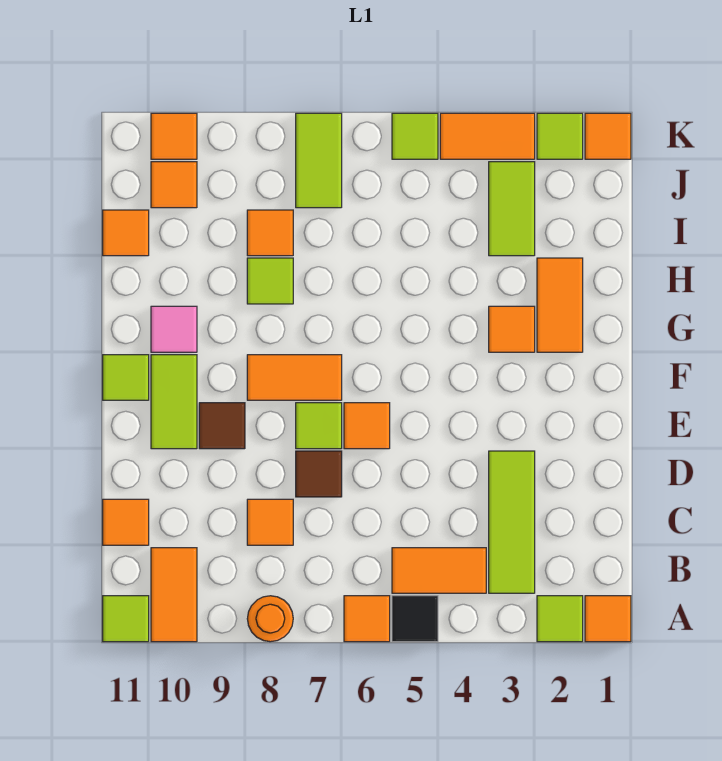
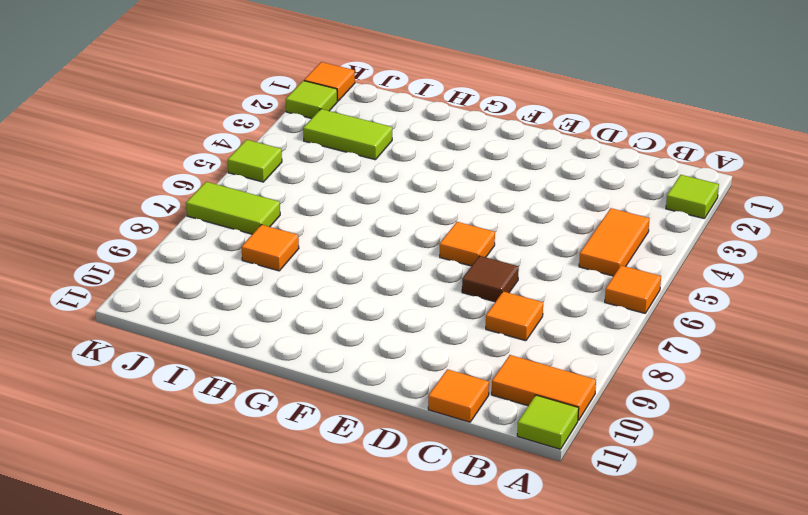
none -> orange 1x1 tile [585,596,631,642]
none -> black 1x1 tile [392,596,438,642]
none -> orange 1x1 round brick [247,596,293,642]
none -> lime 1x3 tile [489,451,535,593]

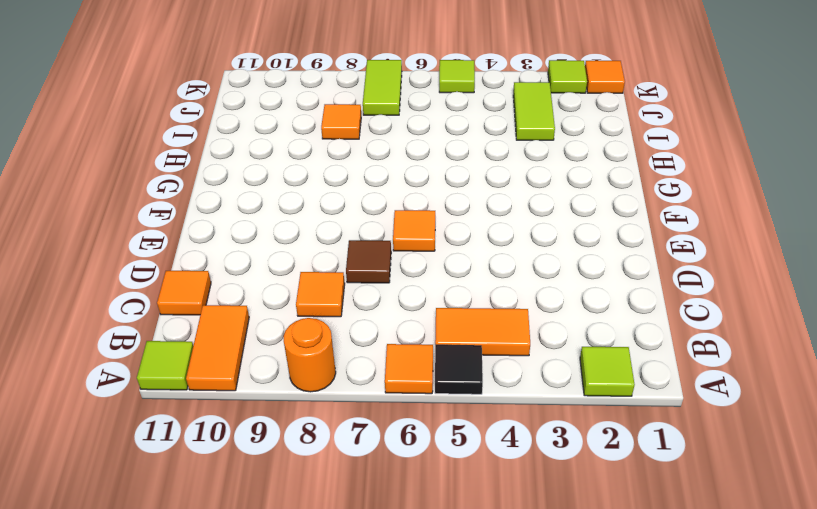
none -> orange 1x1 tile [585,596,631,642]
none -> lime 1x3 tile [489,451,535,593]
none -> lime 1x1 tile [296,403,342,449]
none -> brown 1x1 tile [199,403,245,449]

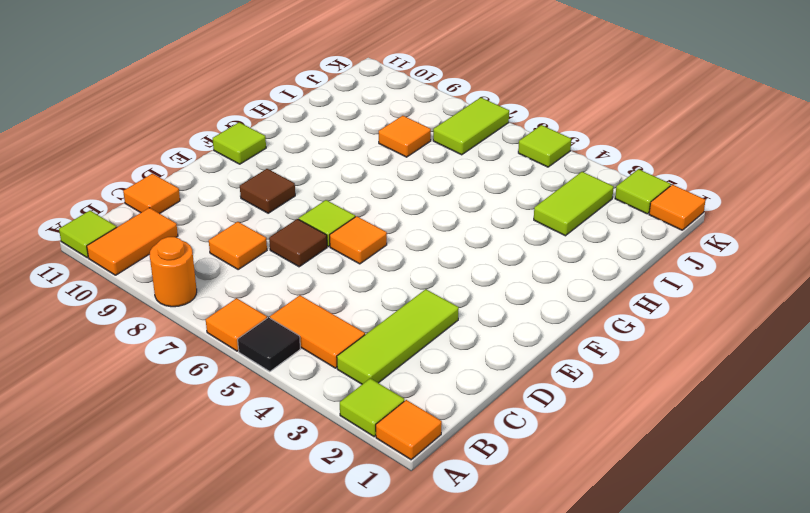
none -> lime 1x2 tile [151,355,197,449]
none -> orange 1x2 tile [247,355,342,400]
none -> orange 1x2 tile [537,258,583,352]
none -> orange 1x1 tile [489,306,535,352]

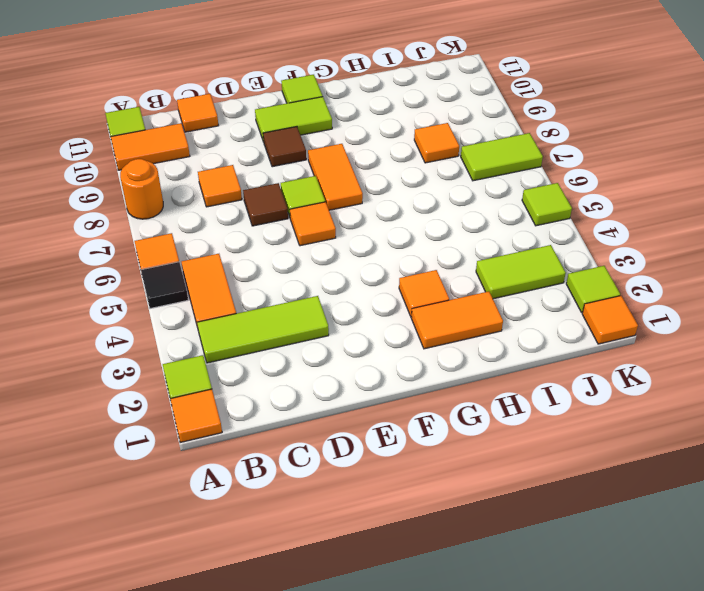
none -> pink 1x1 tile [151,306,197,352]
none -> lime 1x1 tile [247,258,293,304]
none -> orange 1x1 tile [103,210,149,256]
none -> orange 1x1 tile [151,162,197,208]

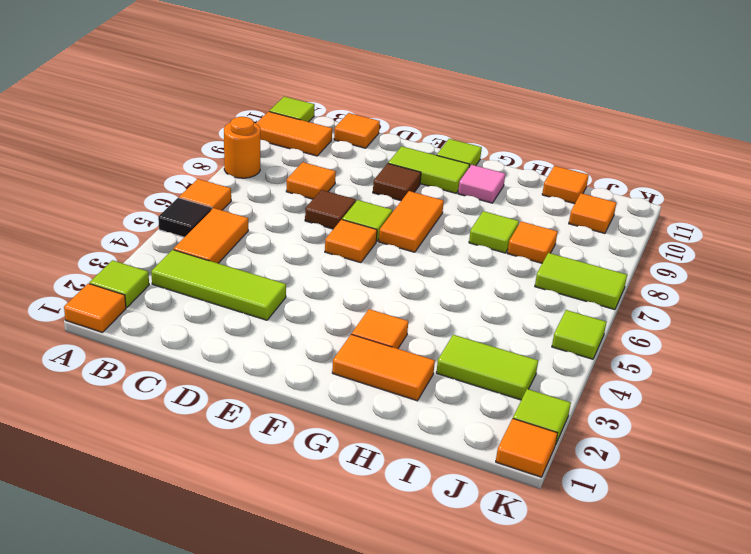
none -> orange 1x2 tile [440,113,535,159]
none -> orange 1x1 tile [151,113,197,159]

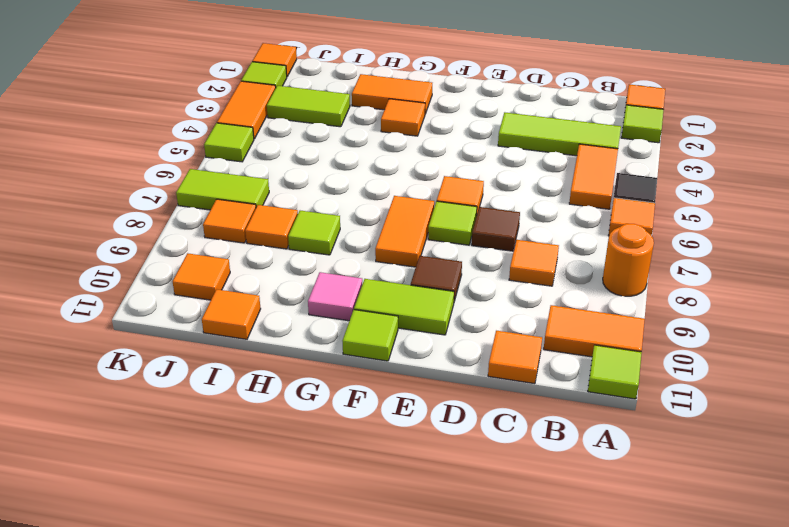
orange 1x1 tile [203,199,256,243] -> orange 1x1 tile moved to [151,113,197,159]

